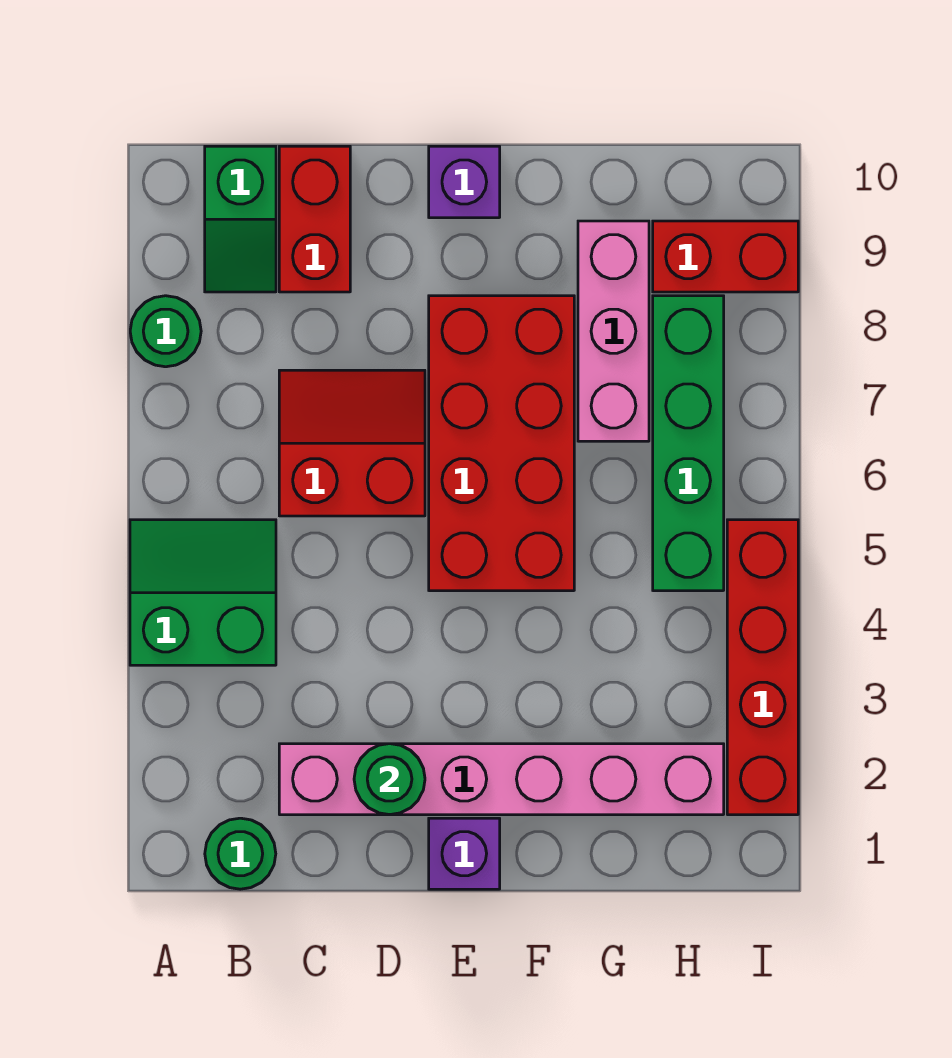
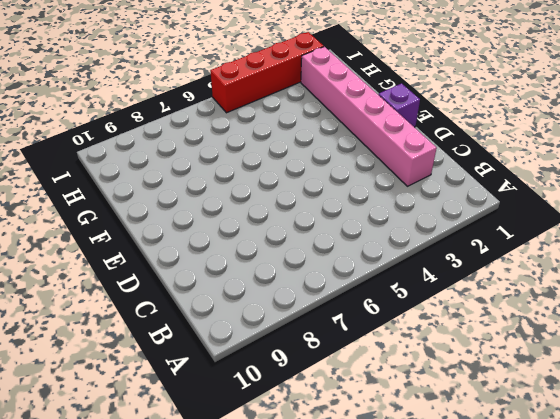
none -> green 2x2 slope [130,520,276,665]
none -> green 1x1 round brick [130,296,201,367]
none -> green 1x1 round brick [205,818,276,889]

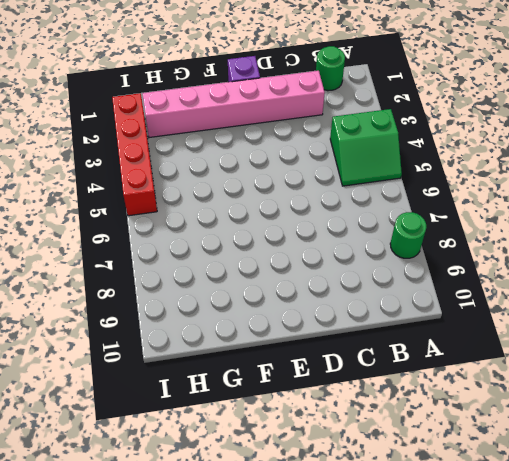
none -> green 1x2 slope [205,146,276,292]
none -> red 2x2 slope [279,370,425,516]
none -> red 1x2 brick [279,146,350,292]

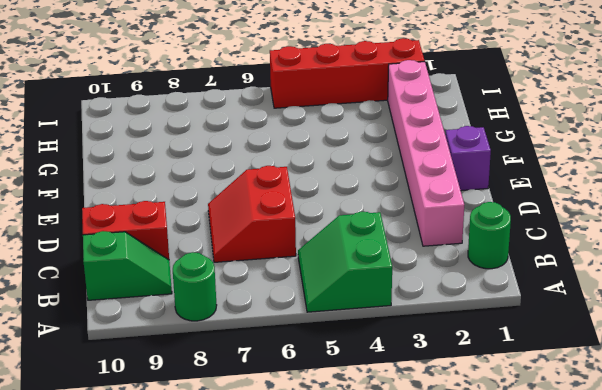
none -> red 2x4 brick [429,296,574,591]
none -> purple 1x1 brick [429,146,500,218]
none -> pink 1x3 brick [578,221,649,441]

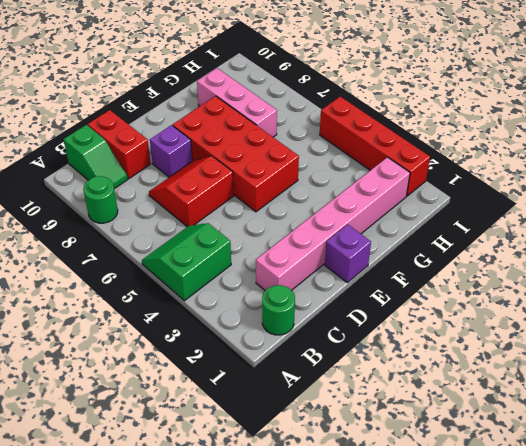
purple 1x1 brick [150,125,192,177] -> purple 1x1 brick moved to [429,146,500,218]
none -> green 1x4 brick [653,296,724,591]
none -> red 1x2 brick [653,221,798,292]
none -> green 1x1 round brick [354,744,425,815]

